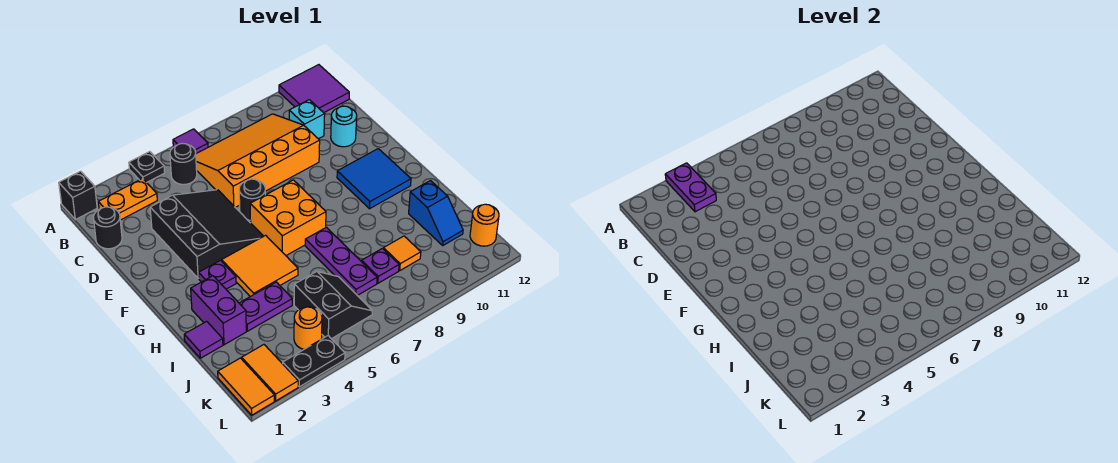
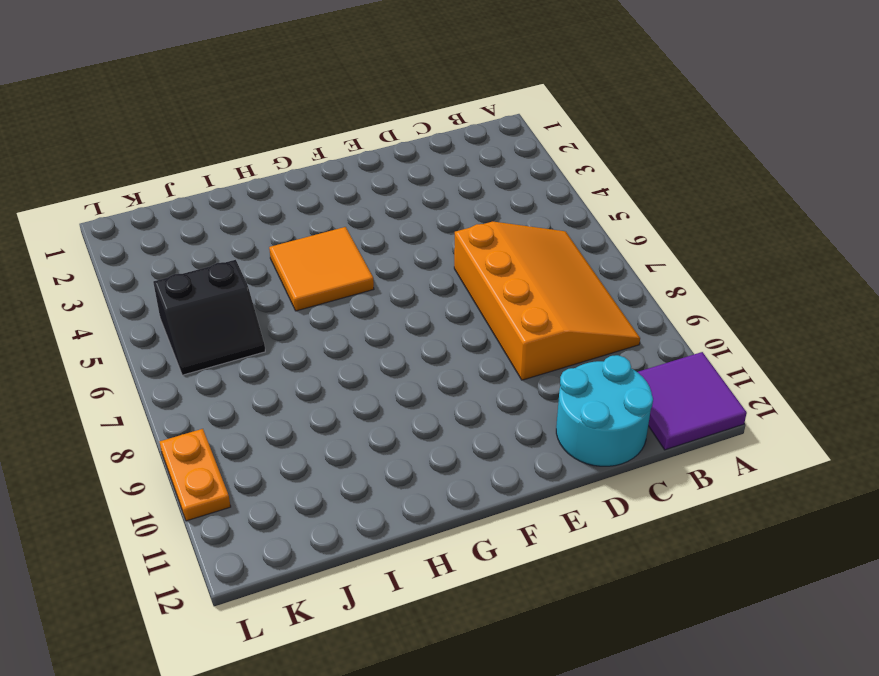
cyan 2x2 round brick [556,355,653,466] -> cyan 1x1 round brick [331,106,357,147]
orange 1x2 plate [160,429,231,521] -> orange 1x2 plate moved to [98,179,157,220]
none -> black 1x1 brick [59,171,97,220]
none -> black 1x1 plate [129,152,165,183]
none -> purple 1x1 tile [173,129,208,154]
none -> black 1x1 round brick [170,143,197,185]

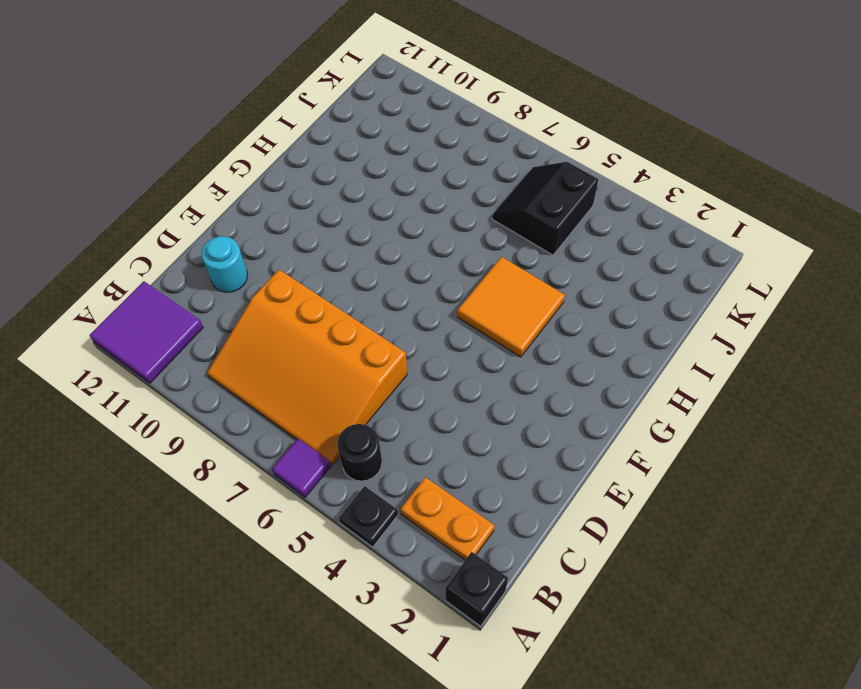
none -> black 1x1 round brick [93,207,122,249]
none -> cyan 1x1 brick [289,100,325,139]
none -> black 3x3 slope [150,190,263,278]
none -> black 1x1 round brick [239,179,265,220]

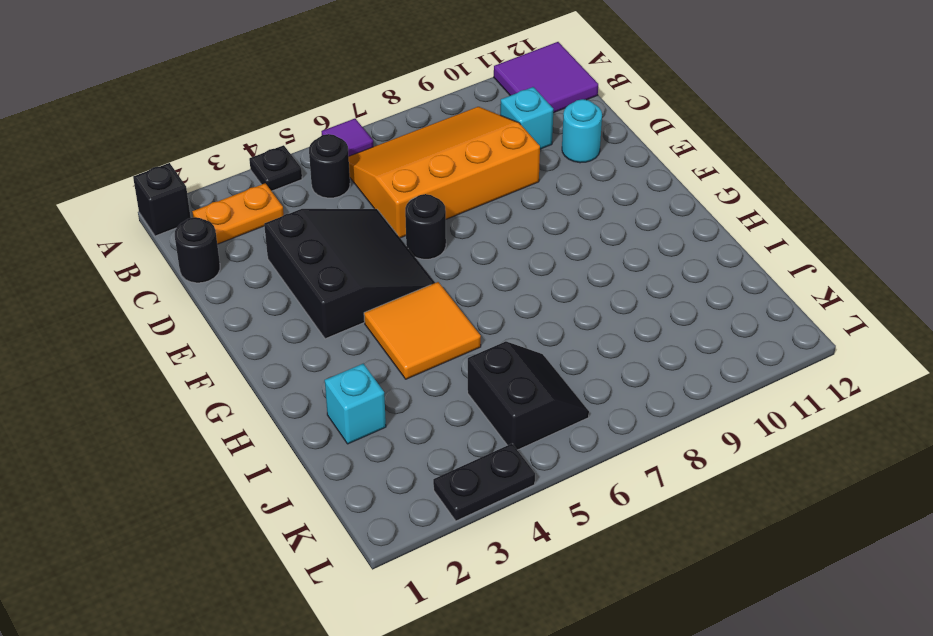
cyan 1x1 brick [325,364,386,444] -> purple 1x2 brick [191,276,246,345]
none -> orange 2x2 brick [250,180,326,255]
none -> blue 2x2 tile [337,149,411,209]
none -> purple 1x1 plate [199,260,236,289]
none -> purple 1x3 plate [305,227,377,295]

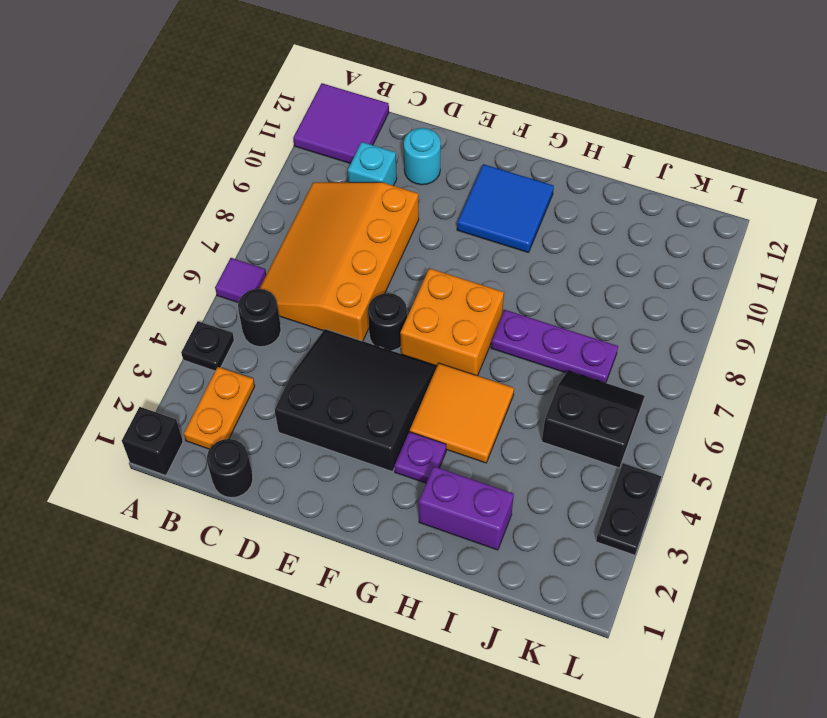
none -> purple 1x1 tile [184,321,223,358]
none -> purple 1x2 plate [239,282,292,331]
none -> blue 1x2 slope [409,181,463,245]
none -> purple 1x1 plate [362,248,399,283]

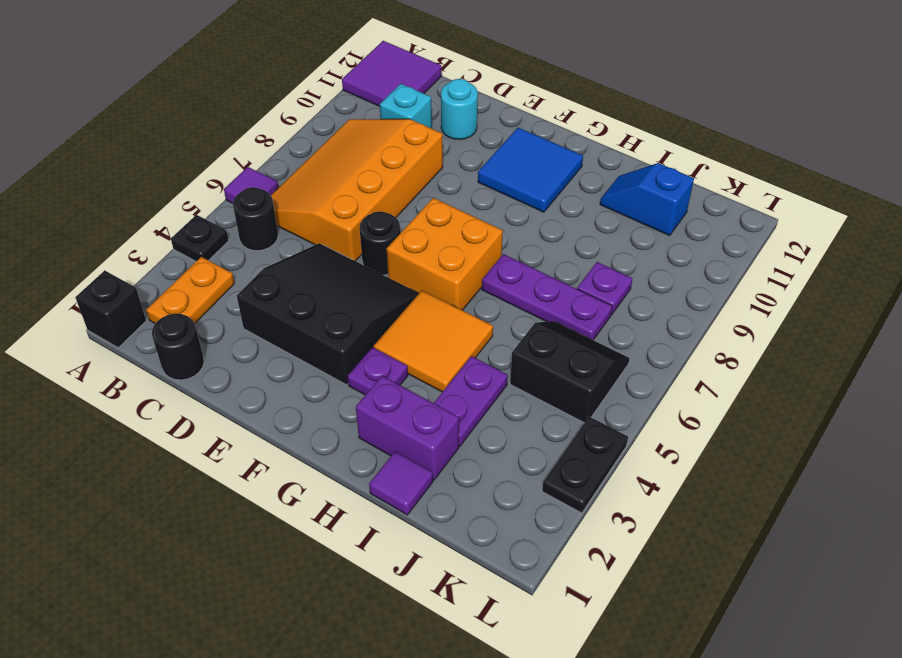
blue 1x2 slope [600,163,694,236] -> blue 1x2 slope turned to [409,181,463,245]
none -> orange 1x1 tile [383,236,421,270]
none -> orange 1x2 tile [218,358,274,415]
none -> orange 1x2 tile [242,345,298,401]
none -> orange 1x1 round brick [294,307,322,350]

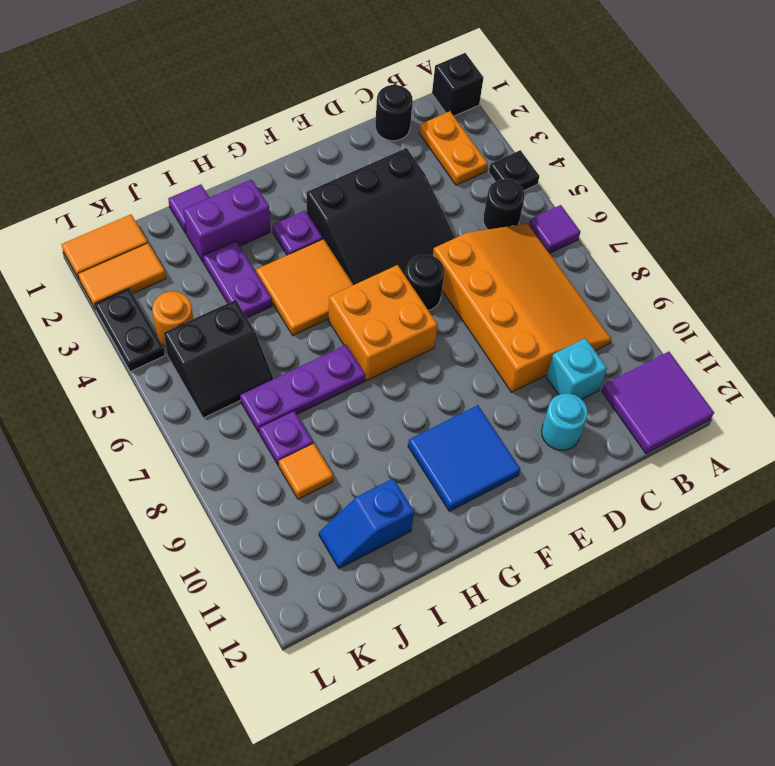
none -> orange 1x1 round brick [470,204,499,246]
none -> purple 1x2 plate [665,163,716,212]

